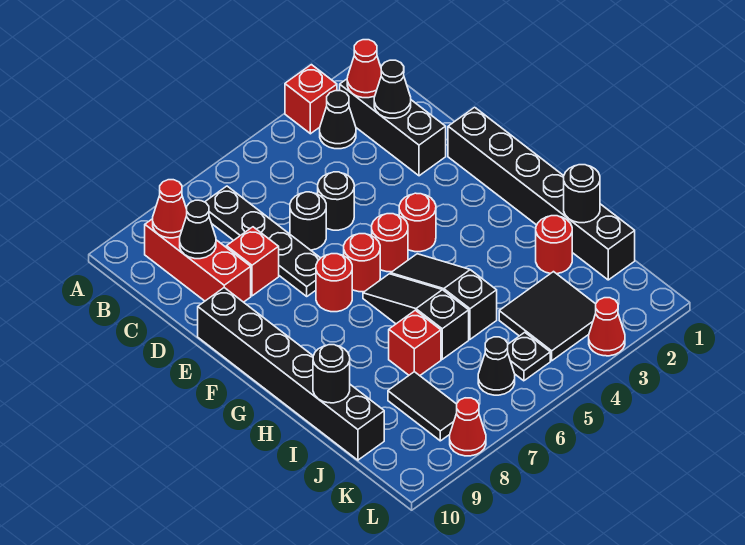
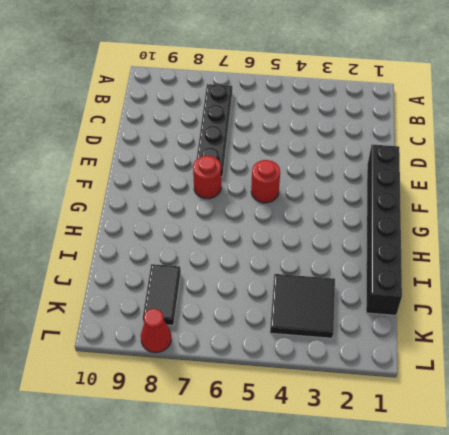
none -> red 1x1 brick [285,65,337,134]
none -> black 1x3 brick [340,79,446,176]
none -> black 1x1 cone [320,91,356,149]
none -> red 1x3 brick [145,219,251,302]

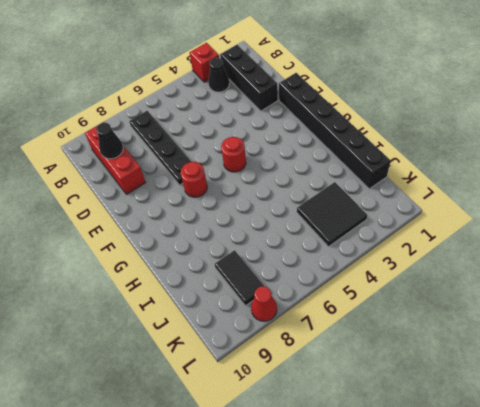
none -> black 1x1 round brick [318,172,354,230]
none -> black 1x1 round brick [290,192,326,250]
none -> red 1x1 brick [226,227,279,296]
none -> black 1x6 brick [198,288,384,460]

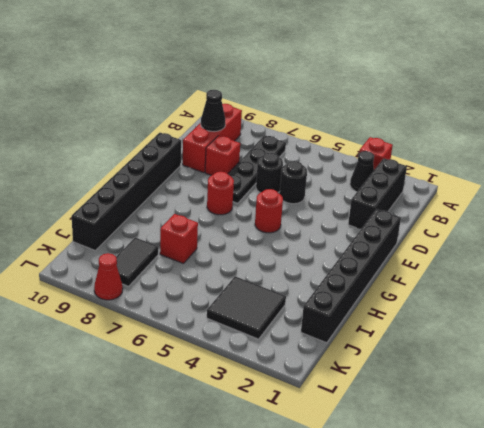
none -> red 1x1 round brick [399,193,436,252]
none -> red 1x1 round brick [344,234,380,292]
none -> black 1x3 slope [391,254,497,339]
none -> black 1x3 slope [363,274,469,359]

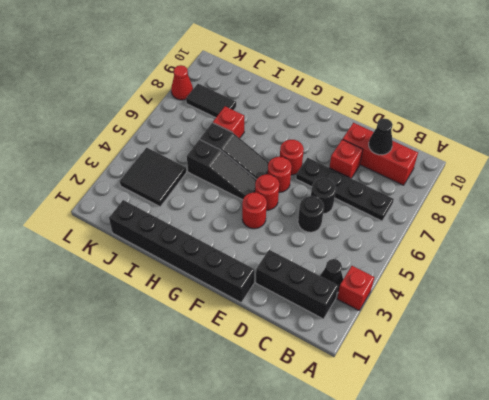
none -> black 1x6 brick [198,288,384,460]
none -> red 1x1 round brick [536,216,572,274]
none -> black 1x1 plate [508,332,550,381]
none -> black 1x1 cone [478,337,515,395]

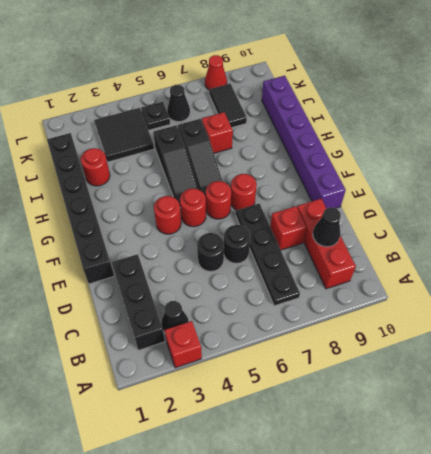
purple 1x6 brick [262,76,346,208] -> black 1x6 brick [198,288,384,460]
none -> red 1x1 cone [589,298,625,356]
none -> red 1x1 cone [347,40,381,98]
none -> red 1x1 cone [153,180,187,238]
none -> black 1x1 cone [374,60,411,118]

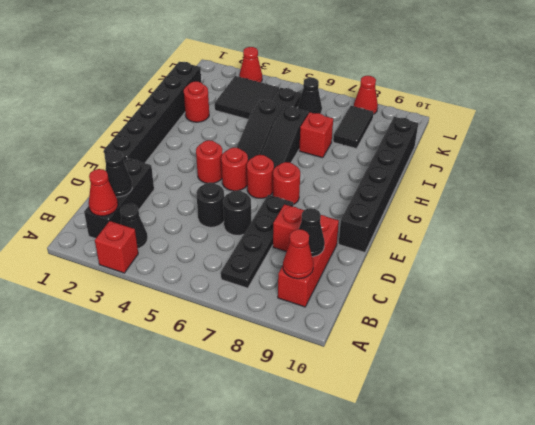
none -> black 1x1 round brick [564,165,600,223]
none -> black 1x1 round brick [313,345,350,403]

